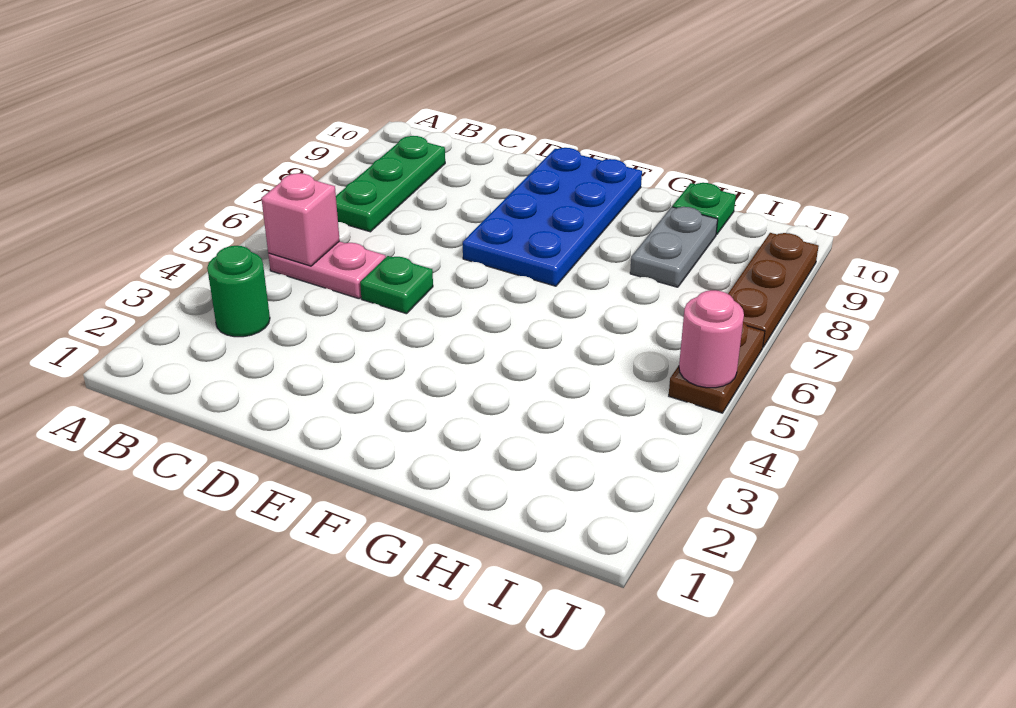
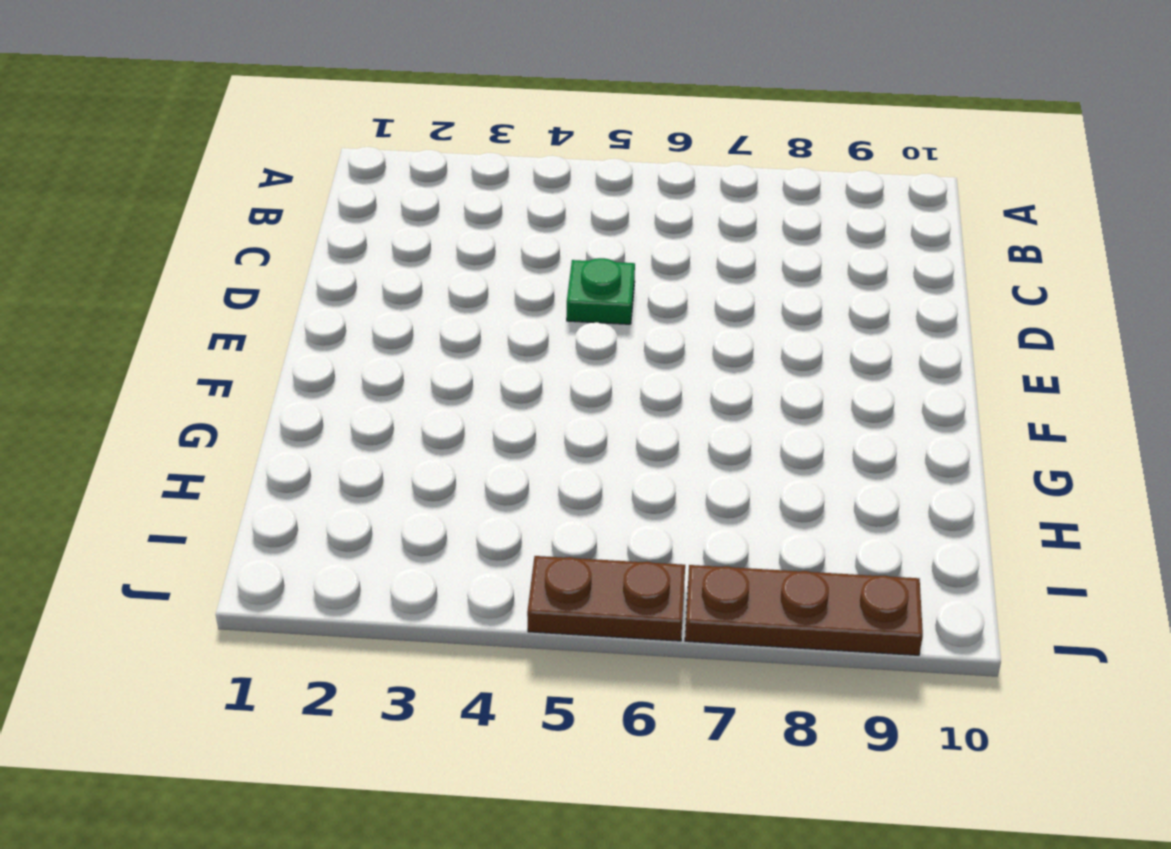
none -> green 1x1 round brick [207,246,270,337]
none -> pink 1x2 plate [268,241,386,299]

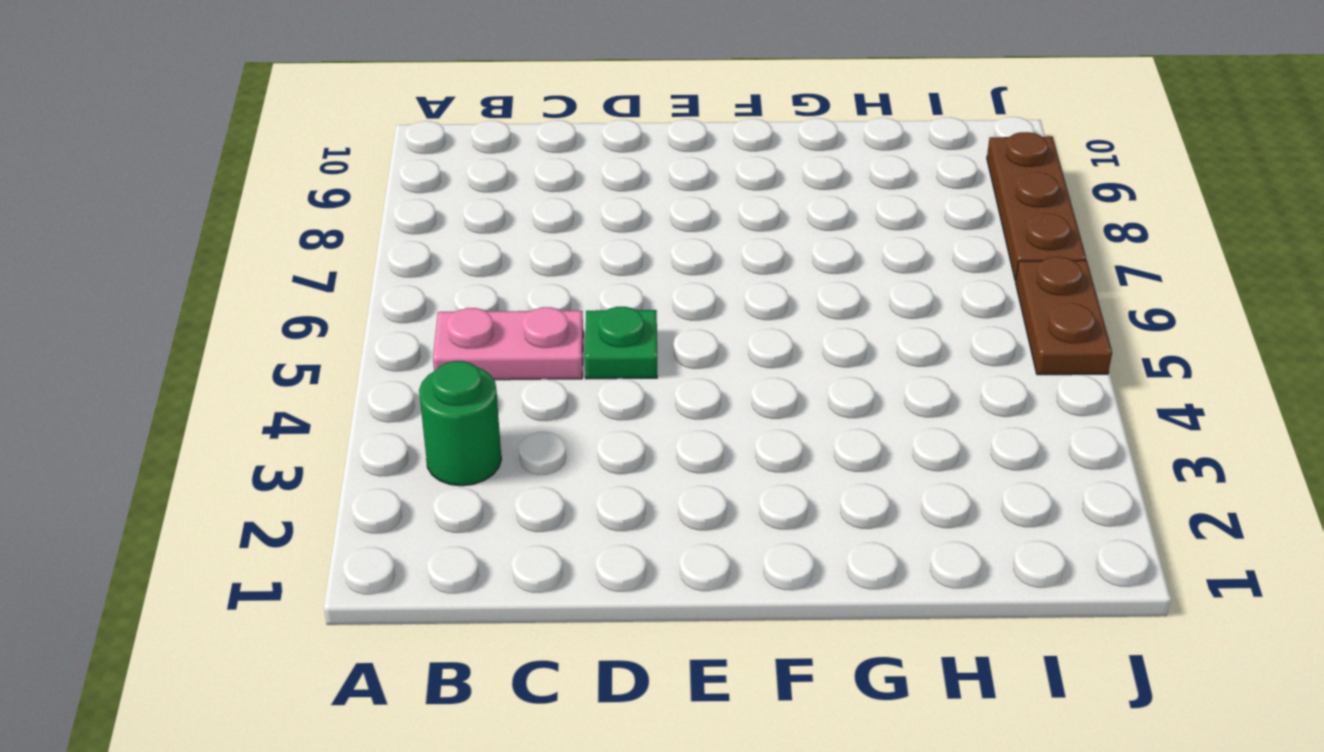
none -> green 1x3 plate [336,136,445,232]
none -> blue 2x4 plate [463,148,642,286]

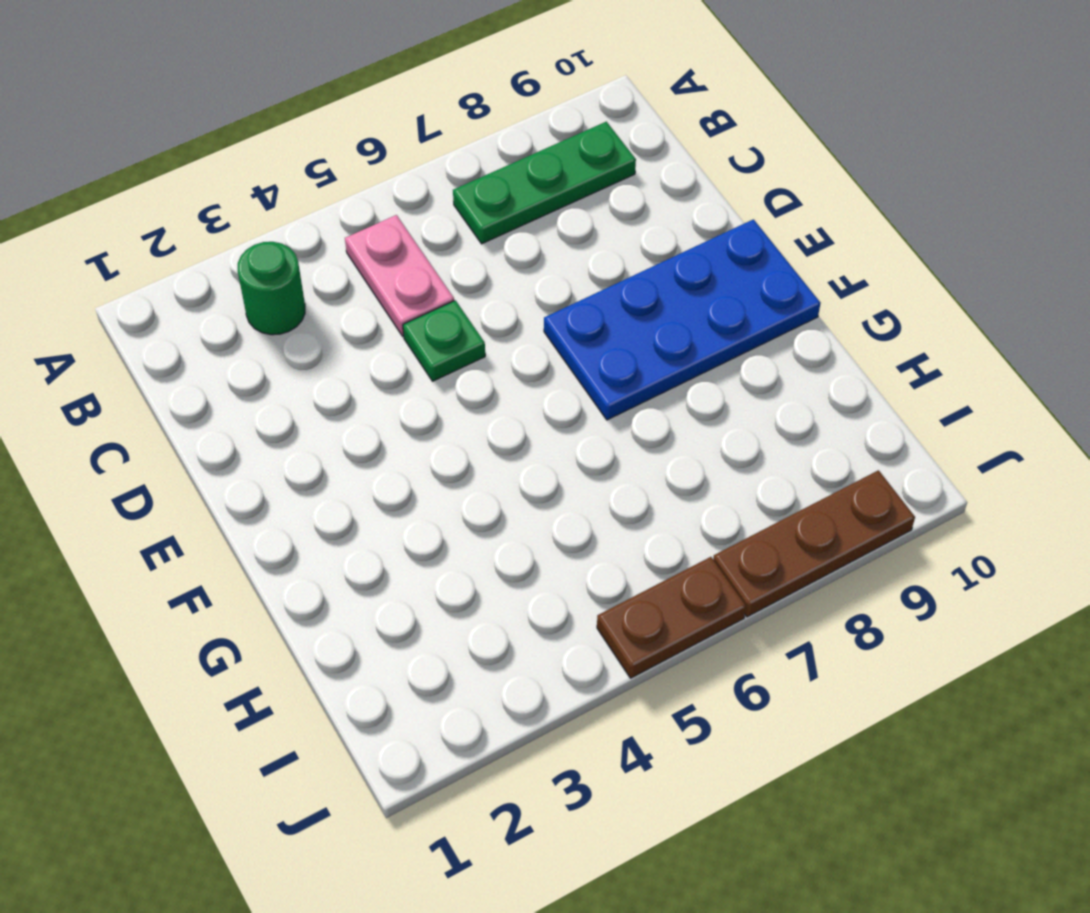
none -> grey 1x2 plate [630,207,718,287]
none -> green 1x1 plate [672,183,736,235]

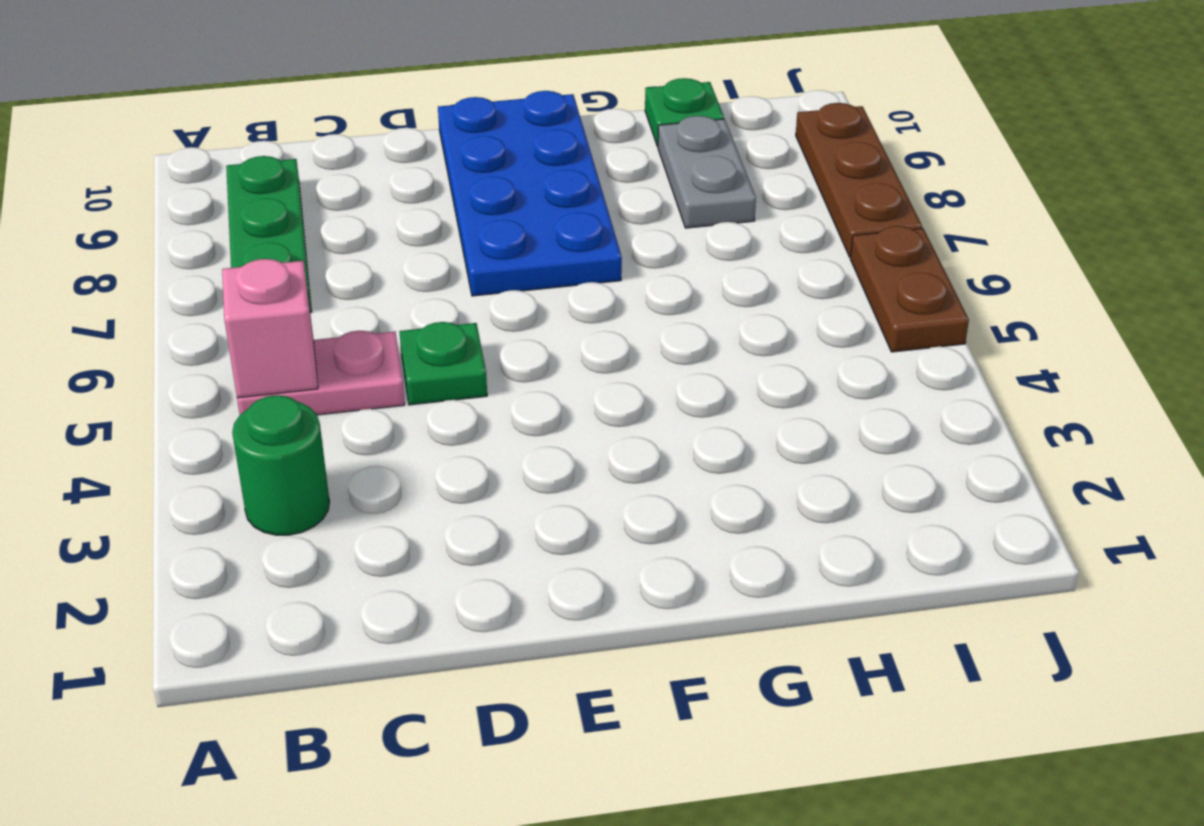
none -> pink 1x1 round brick [679,290,744,388]

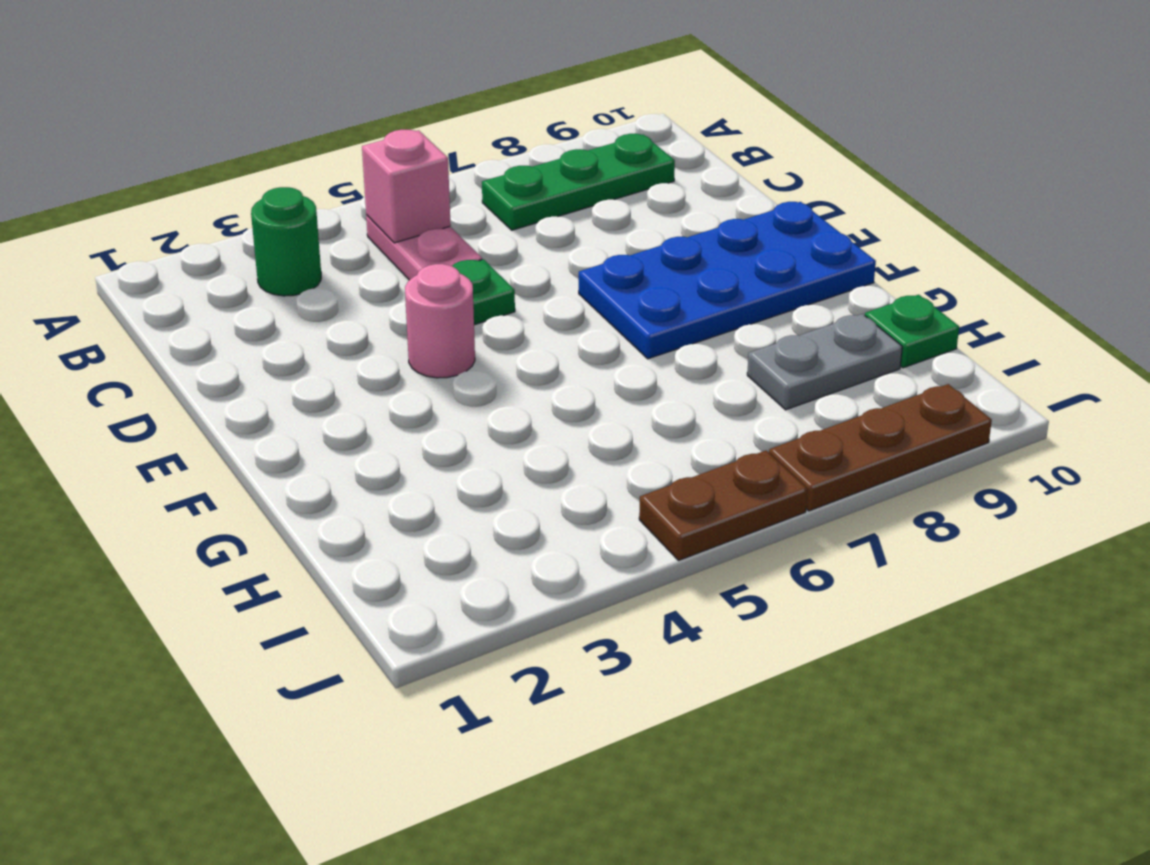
pink 1x1 round brick [405,264,475,378] -> pink 1x1 round brick moved to [679,290,744,388]

